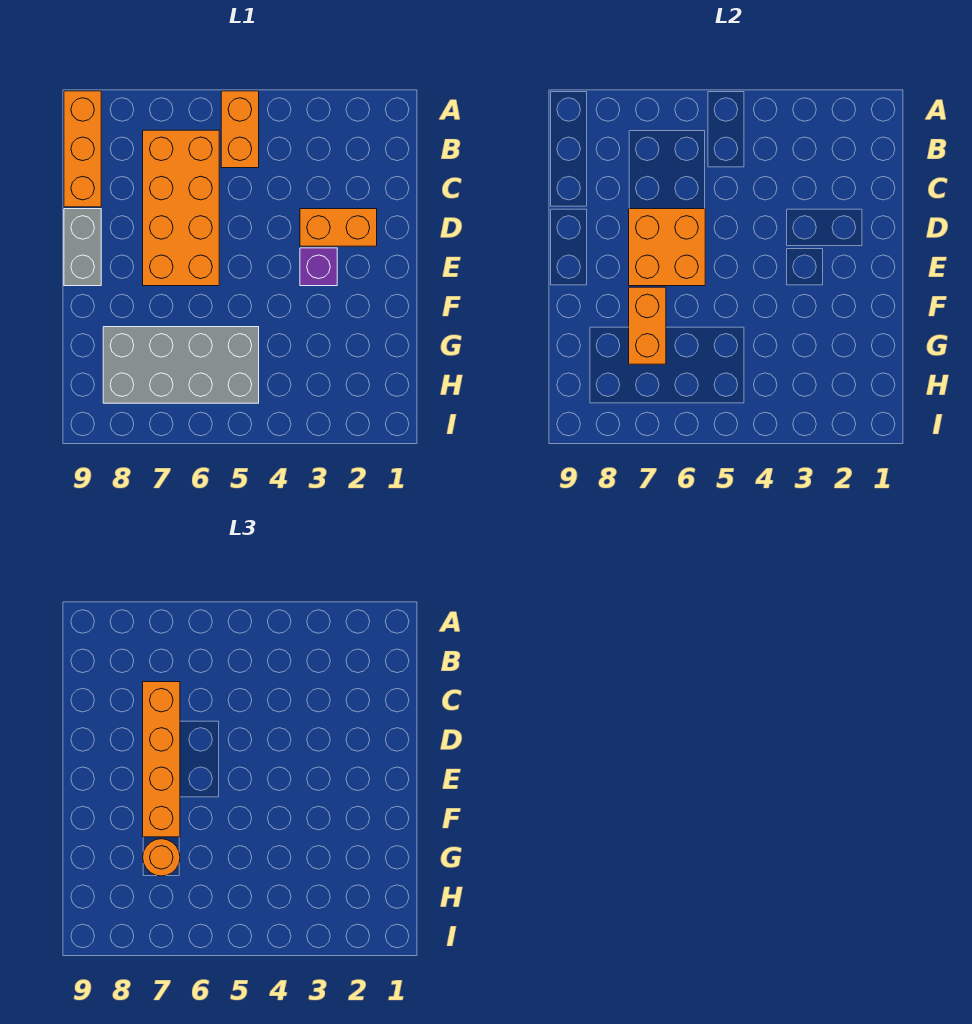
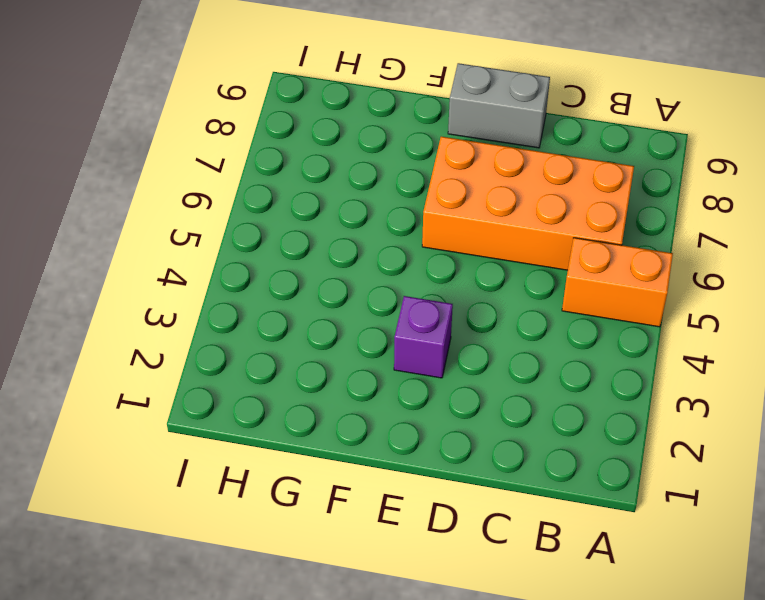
none -> orange 1x3 brick [64,91,101,207]
none -> orange 1x2 brick [300,209,377,246]

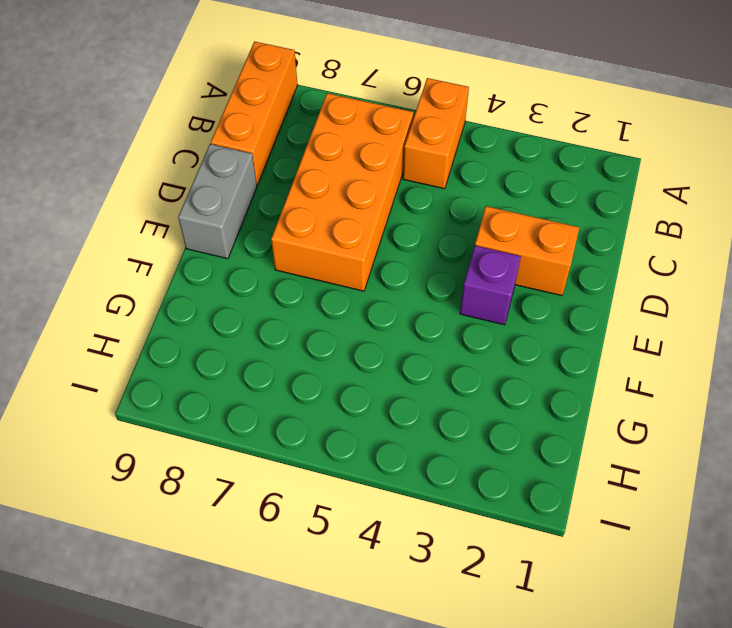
none -> grey 2x4 brick [103,327,259,403]
none -> orange 2x2 brick [629,209,705,286]

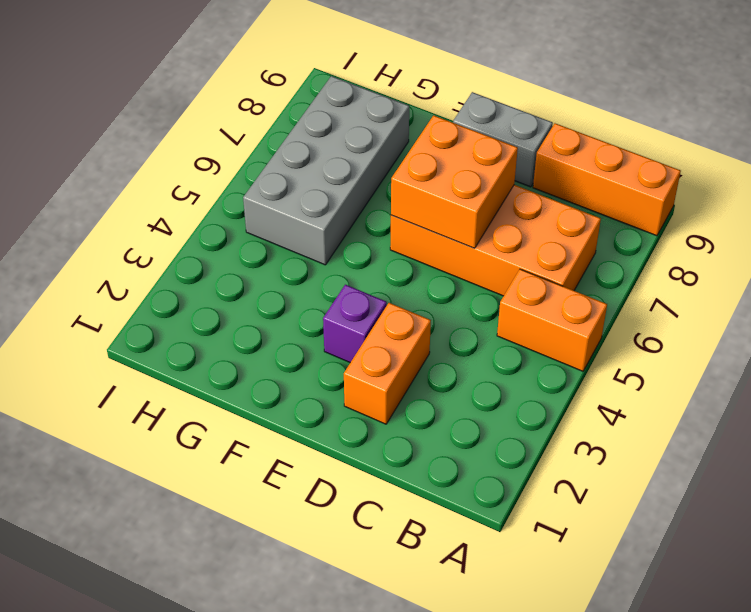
none -> orange 1x2 brick [629,287,666,364]
none -> orange 1x4 brick [143,682,180,837]

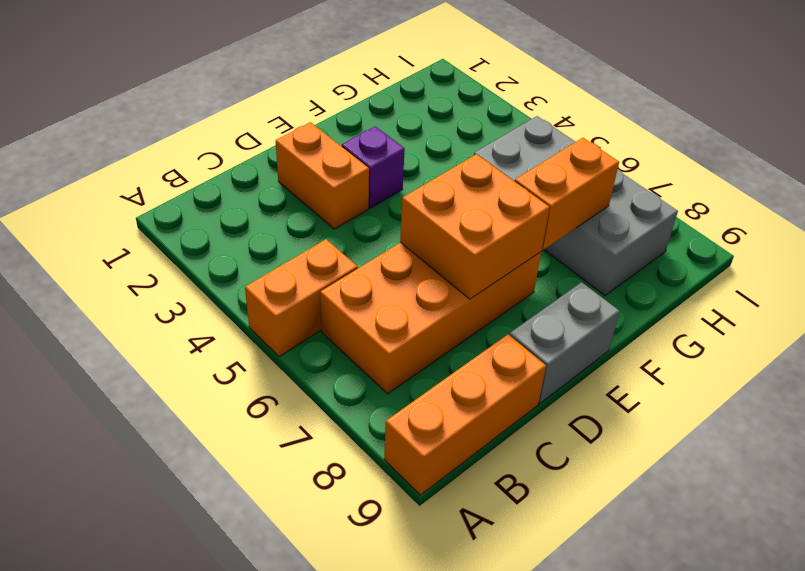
none -> orange 1x4 brick [143,682,180,837]
none -> orange 1x1 round brick [143,839,180,876]

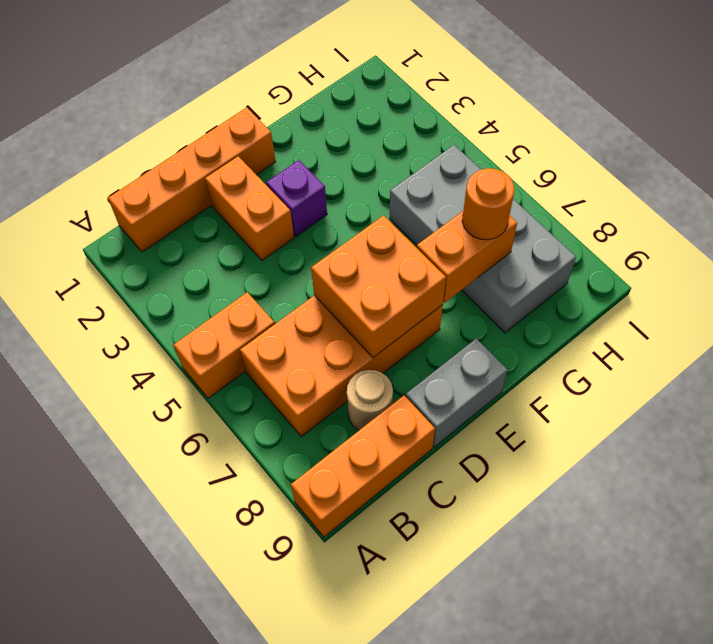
orange 1x4 brick [108,107,276,252] -> orange 1x4 brick moved to [143,682,180,837]
tan 1x1 round brick [347,370,393,430] -> none

